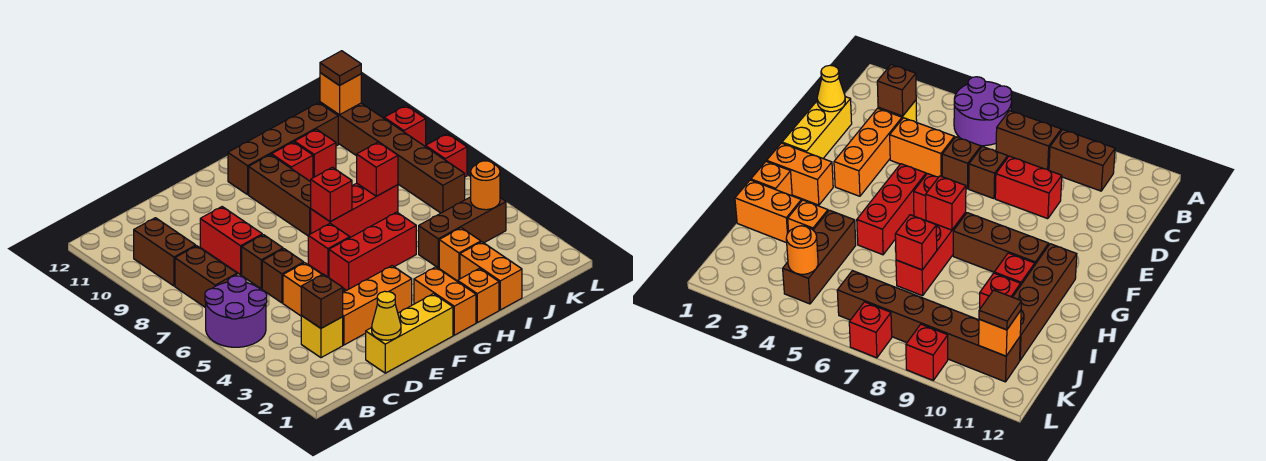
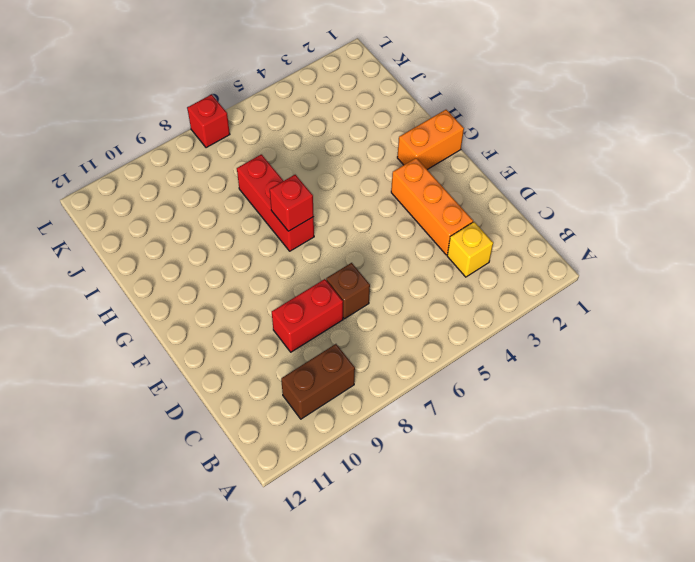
none -> purple 2x2 round brick [205,276,267,347]
none -> brown 1x2 brick [175,246,237,308]
none -> yellow 1x3 brick [366,294,453,373]
none -> orange 1x2 brick [283,263,345,316]

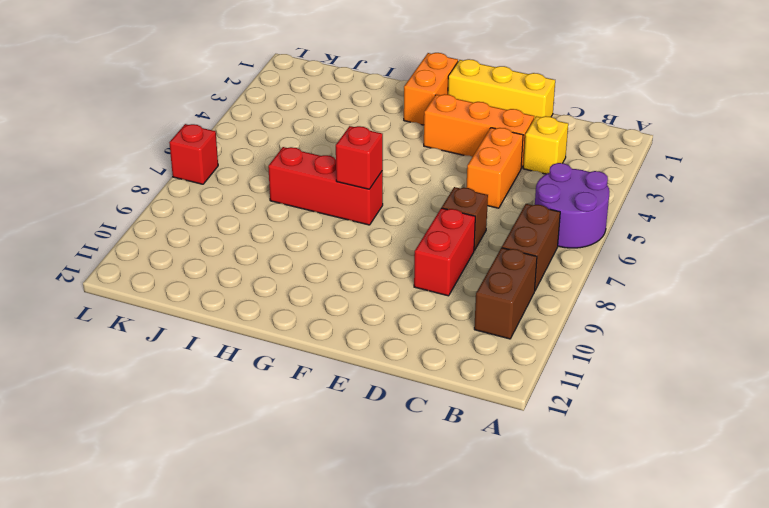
none -> brown 1x1 brick [262,249,304,303]
none -> red 1x3 brick [329,212,416,290]
none -> red 1x1 brick [308,224,350,277]
none -> brown 1x3 brick [249,155,311,236]

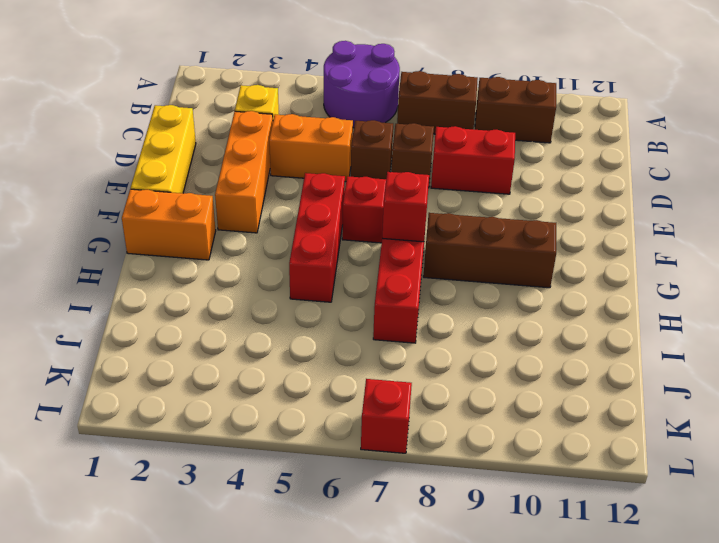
none -> brown 1x4 brick [228,103,338,195]
none -> orange 1x1 brick [458,268,499,322]
none -> red 1x1 brick [272,142,313,182]
none -> orange 1x2 brick [460,242,522,310]

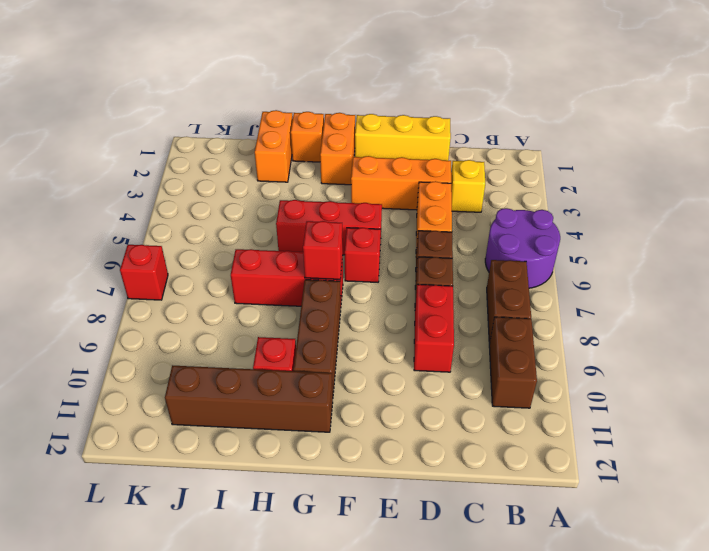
none -> orange 1x1 brick [439,228,481,281]
none -> brown 1x3 brick [419,197,506,268]
none -> red 1x1 brick [295,129,336,178]
none -> brown 1x6 brick [320,102,465,213]

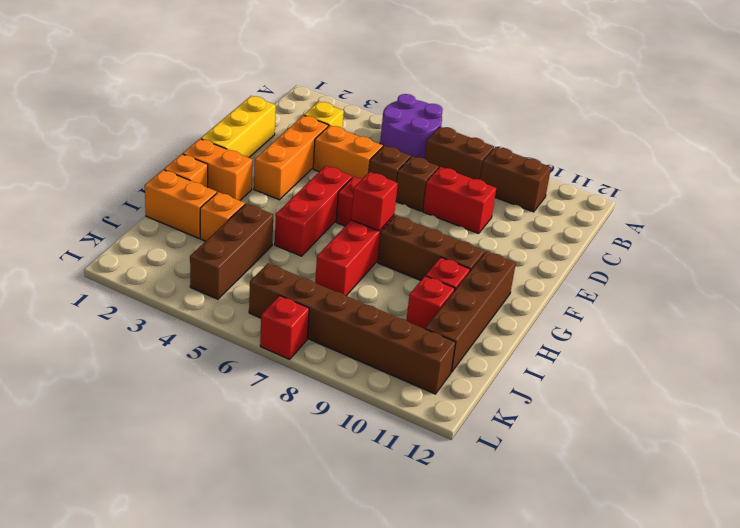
none -> red 1x1 brick [384,106,426,147]
none -> brown 1x1 brick [301,274,343,328]
none -> yellow 1x1 cone [372,291,401,340]
none -> red 1x1 brick [357,142,398,196]

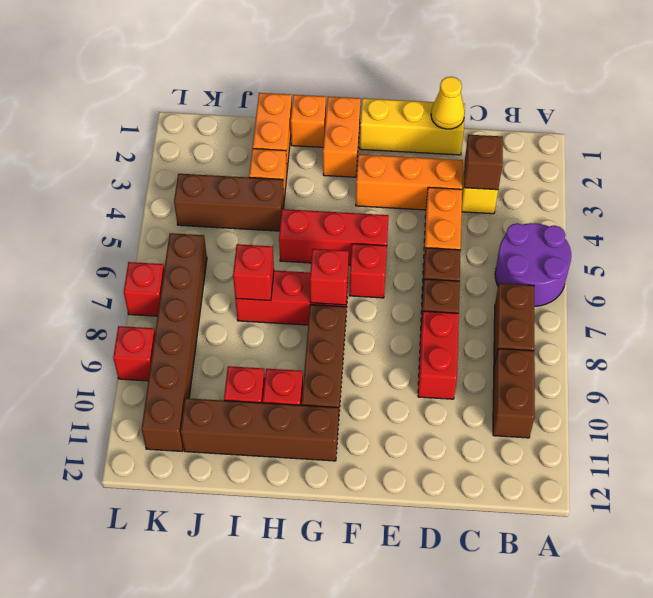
none -> orange 1x1 round brick [471,161,500,210]
none -> orange 1x1 brick [320,73,361,115]
none -> brown 1x1 tile [320,51,361,86]

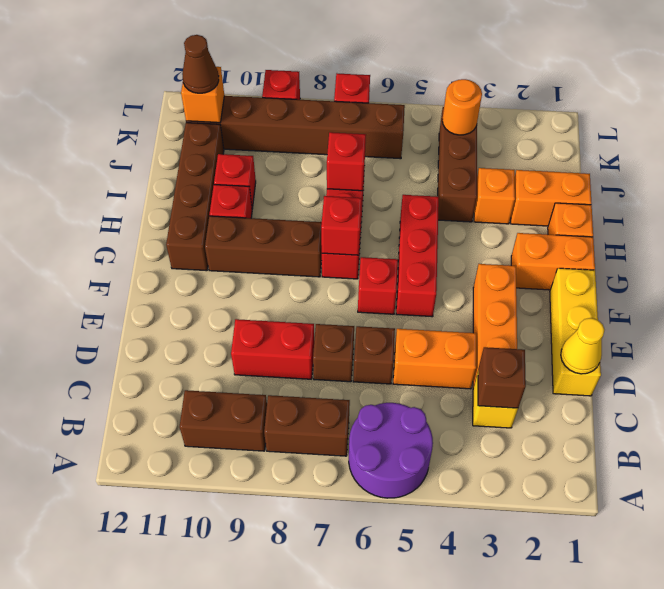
brown 1x1 cone [182,35,219,93] -> brown 1x1 tile [320,51,361,86]

